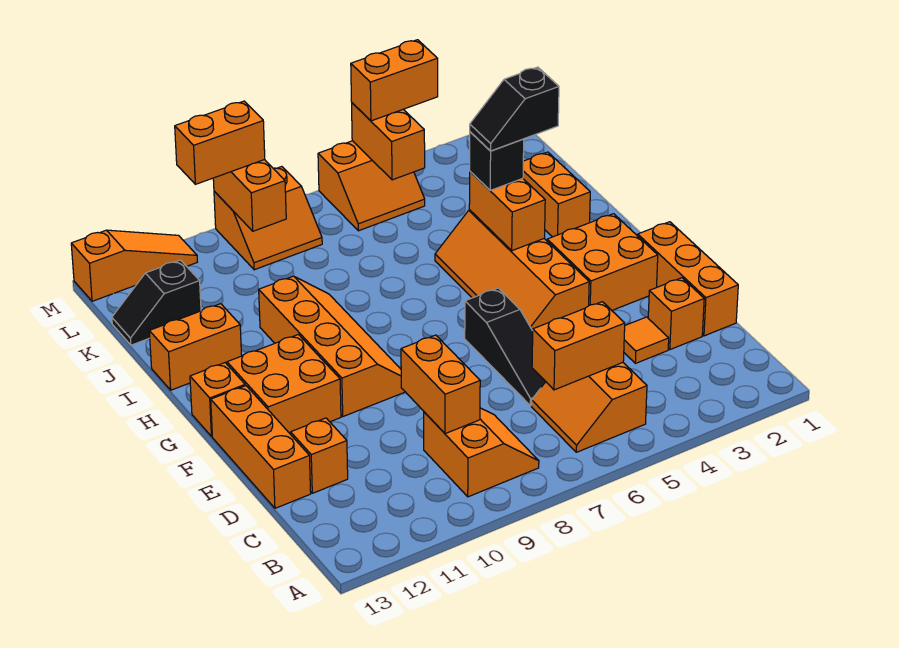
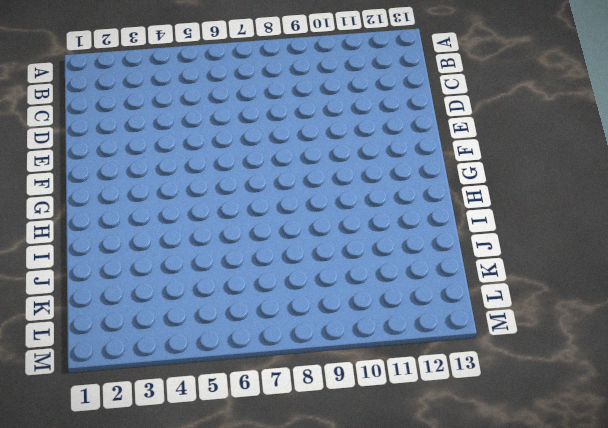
none -> orange 2x2 slope [532,363,647,452]
none -> orange 2x2 slope [424,408,539,497]
none -> orange 1x3 brick [638,222,738,336]

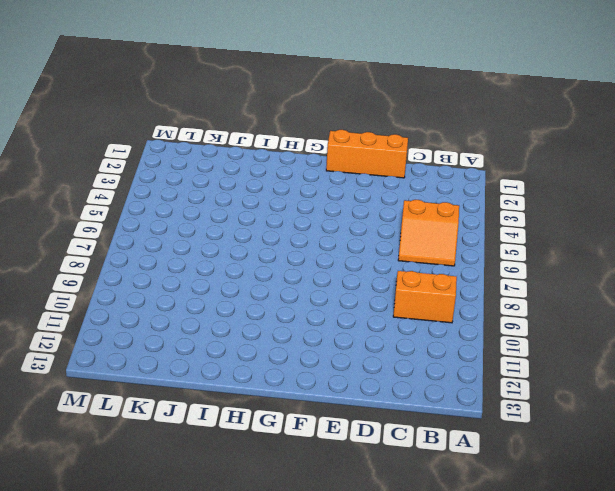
none -> orange 1x1 brick [648,278,704,350]
none -> orange 1x1 tile [624,317,669,363]
none -> black 1x3 slope [465,288,546,406]

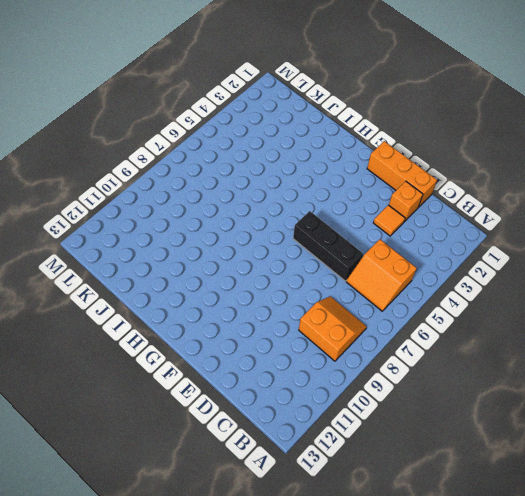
black 1x3 brick [293,211,363,281] -> black 1x3 slope [465,288,546,406]
none -> orange 1x1 brick [291,418,348,493]
none -> orange 1x3 brick [211,386,311,508]
none -> orange 2x2 brick [547,214,658,310]

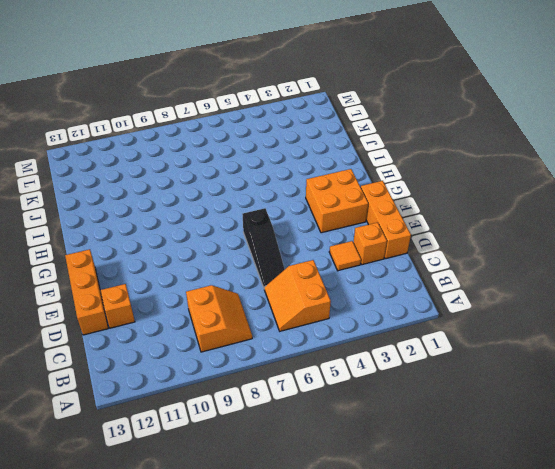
none -> orange 2x4 slope [435,210,589,331]
none -> orange 2x4 slope [259,276,405,416]
none -> orange 2x2 brick [227,335,341,434]

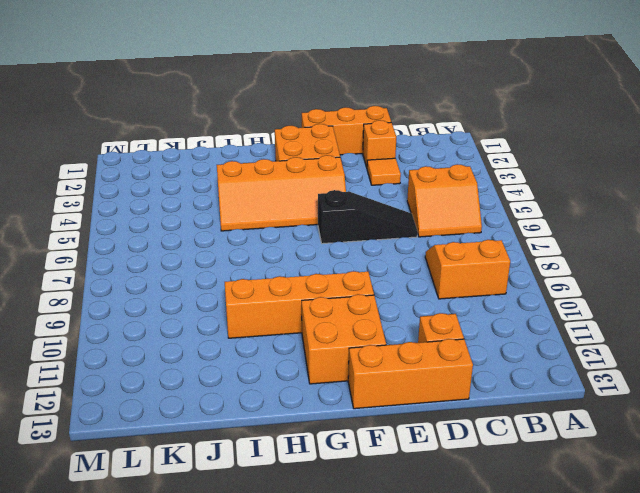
none -> orange 1x1 brick [190,363,245,436]
none -> orange 1x2 brick [523,152,590,237]
none -> orange 1x2 brick [149,304,242,390]

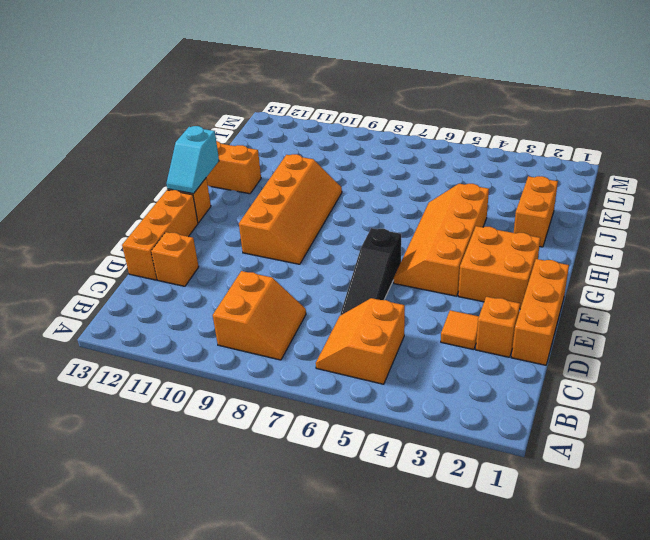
cyan 1x2 slope [166,126,219,194] -> none
none -> orange 2x2 brick [227,335,341,434]
none -> black 1x2 slope [112,260,201,345]
none -> orange 2x2 slope [318,141,425,231]

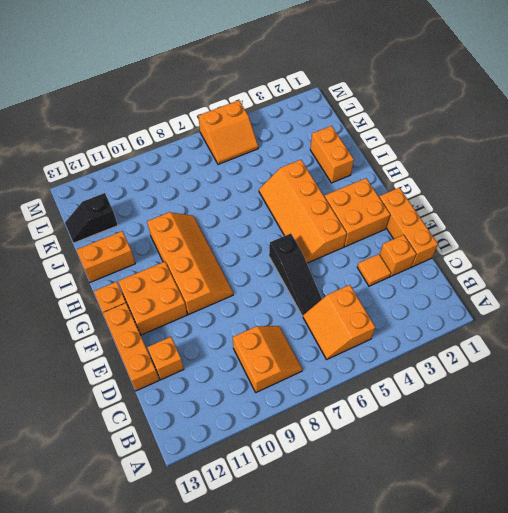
none -> orange 2x2 slope [214,167,322,270]
none -> orange 1x3 slope [71,230,197,301]
none -> orange 1x2 brick [532,302,625,390]

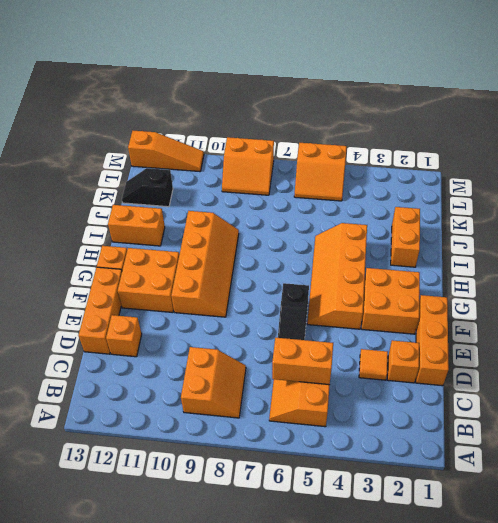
none -> orange 1x2 brick [401,335,480,434]
none -> orange 1x2 brick [469,172,545,251]
none -> orange 1x2 brick [352,103,425,180]

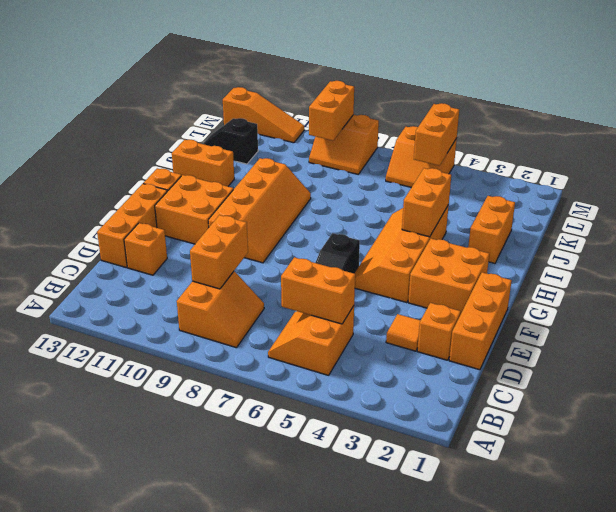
none -> black 1x1 brick [470,132,524,190]
none -> orange 1x2 brick [351,40,438,121]
none -> orange 1x2 brick [175,101,265,184]

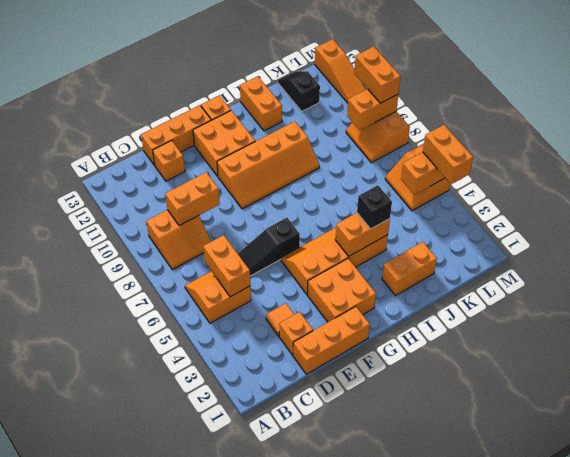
none -> black 1x2 slope [470,67,559,151]

